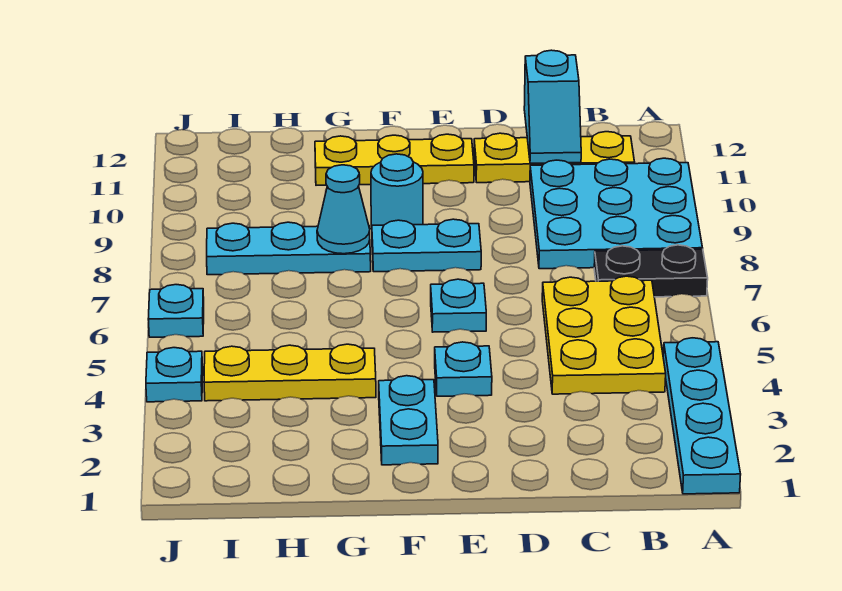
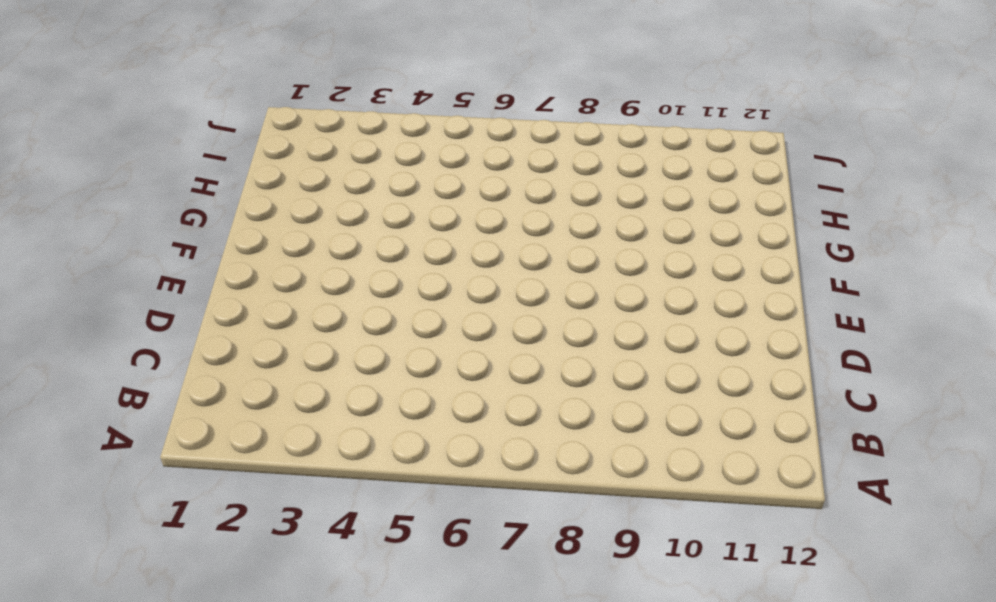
none -> cyan 1x4 plate [663,338,741,494]
none -> black 1x2 plate [594,245,708,297]
none -> cyan 3x3 plate [530,158,703,269]

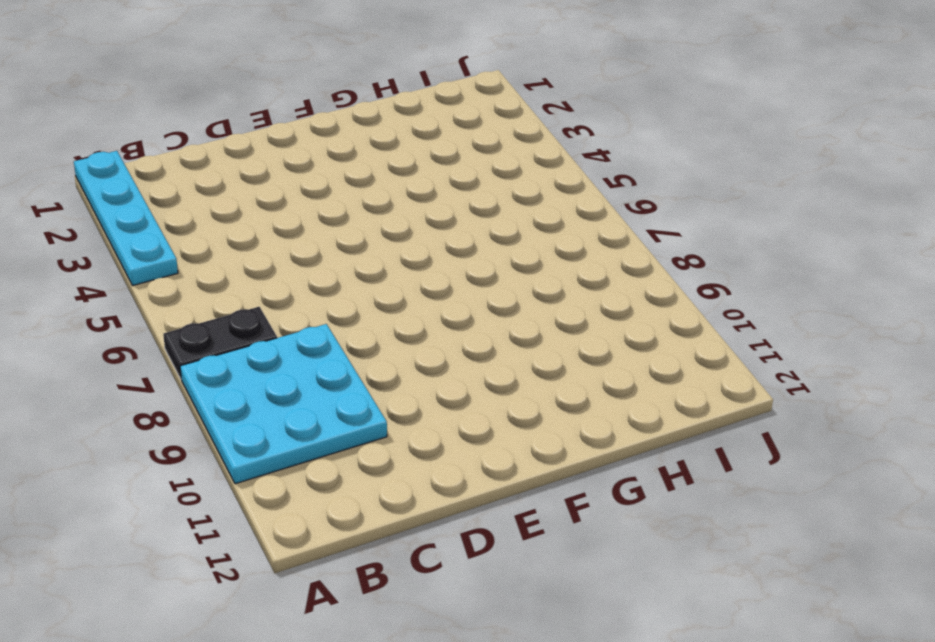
none -> yellow 2x3 plate [542,276,666,394]
none -> yellow 1x3 plate [474,132,635,183]
none -> cyan 1x1 plate [435,342,492,396]

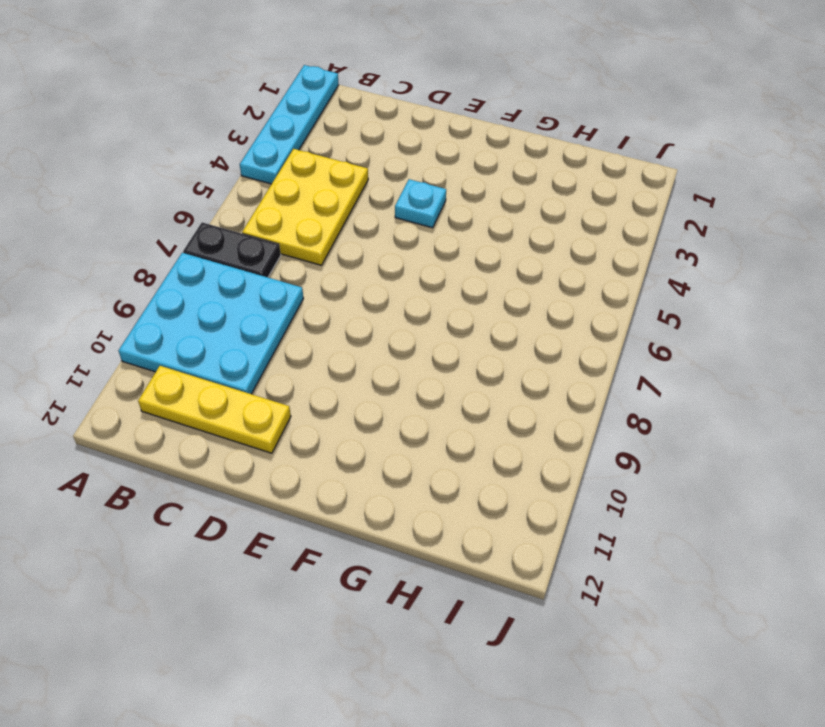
none -> cyan 1x1 plate [431,279,486,332]
none -> cyan 1x2 plate [372,219,481,272]
none -> yellow 1x3 plate [315,134,474,185]

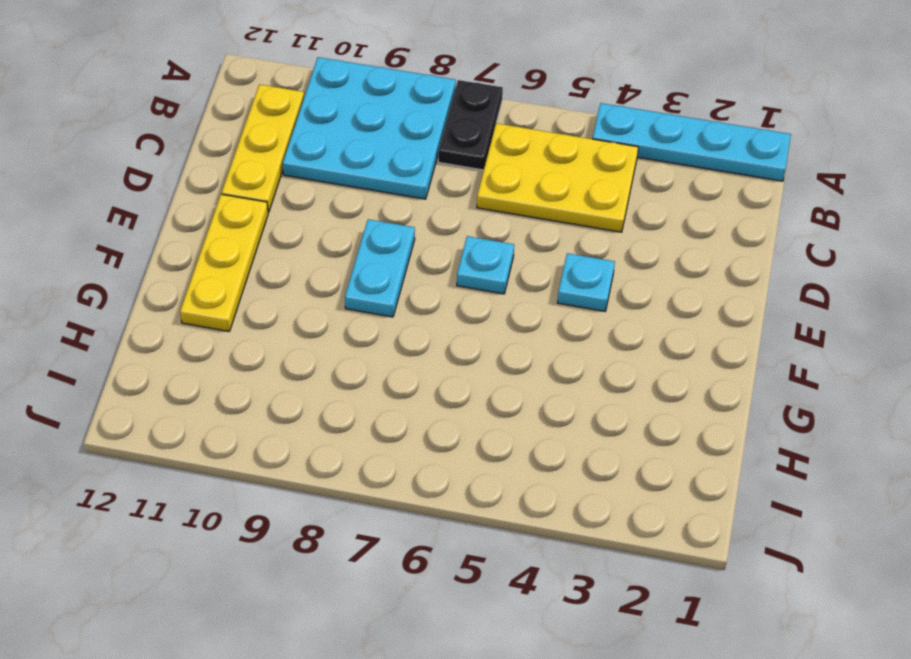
none -> cyan 1x2 plate [379,376,438,465]
none -> cyan 1x1 round brick [371,154,423,229]
none -> yellow 1x3 plate [204,344,376,401]

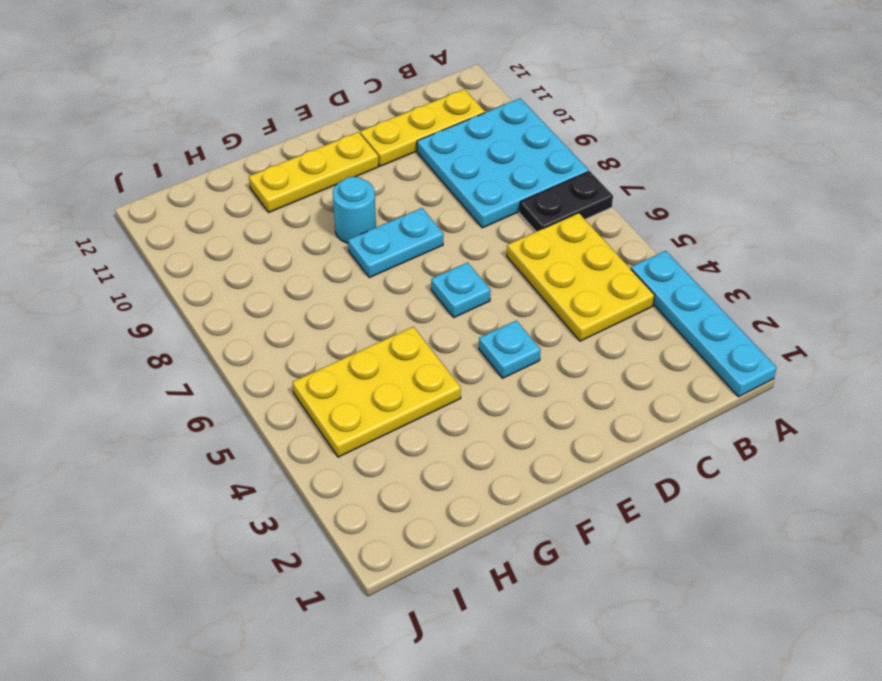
yellow 2x3 plate [292,327,461,457] -> yellow 1x3 plate [204,344,376,401]
none -> cyan 1x2 plate [379,376,438,465]
none -> cyan 1x3 plate [207,222,371,275]
none -> cyan 1x1 plate [146,348,203,402]

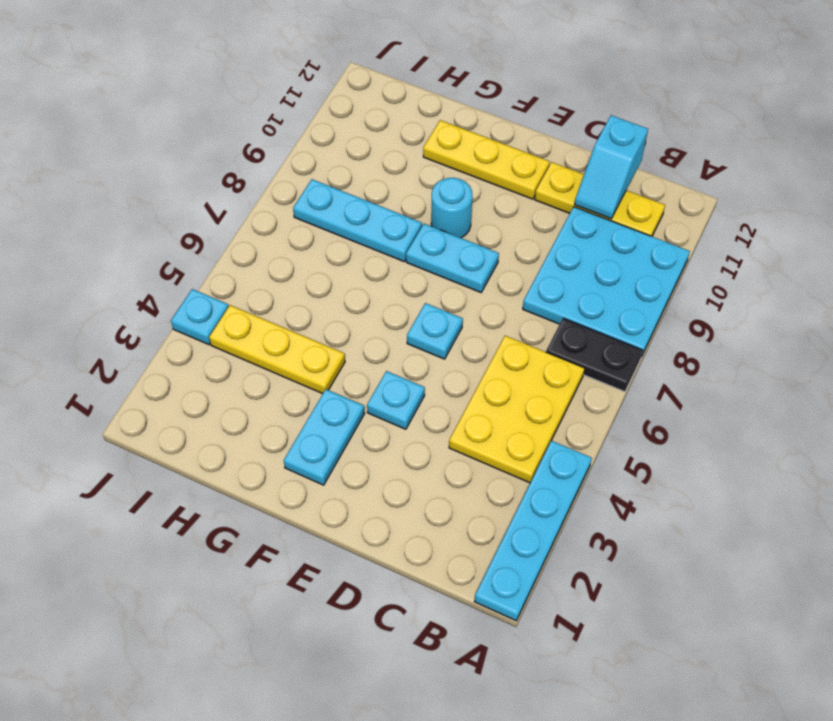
none -> cyan 1x1 plate [148,285,204,337]
none -> cyan 1x1 cone [317,165,370,254]

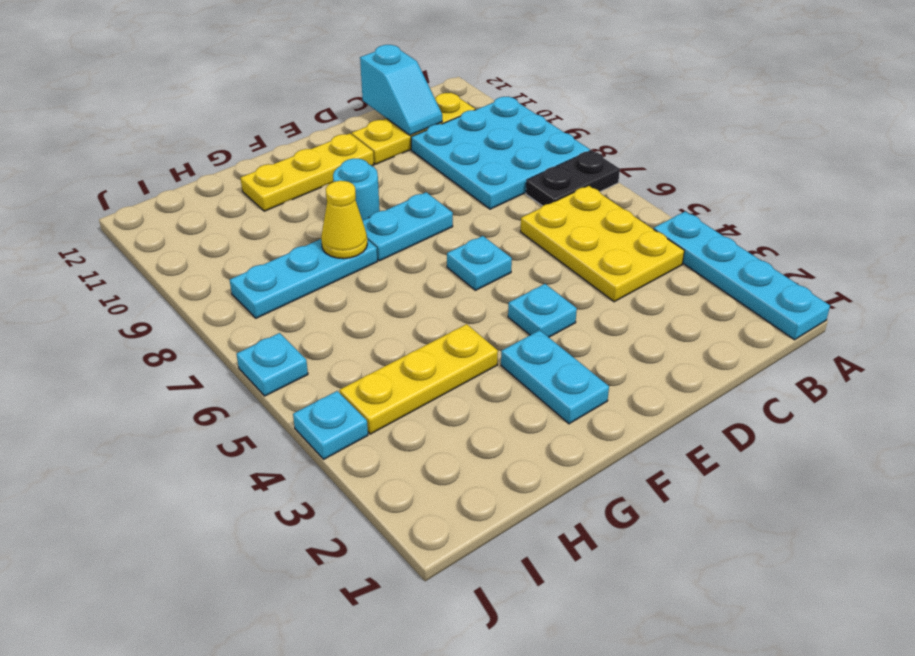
yellow 1x1 cone [321,181,368,259] -> cyan 1x1 cone [317,165,370,254]

